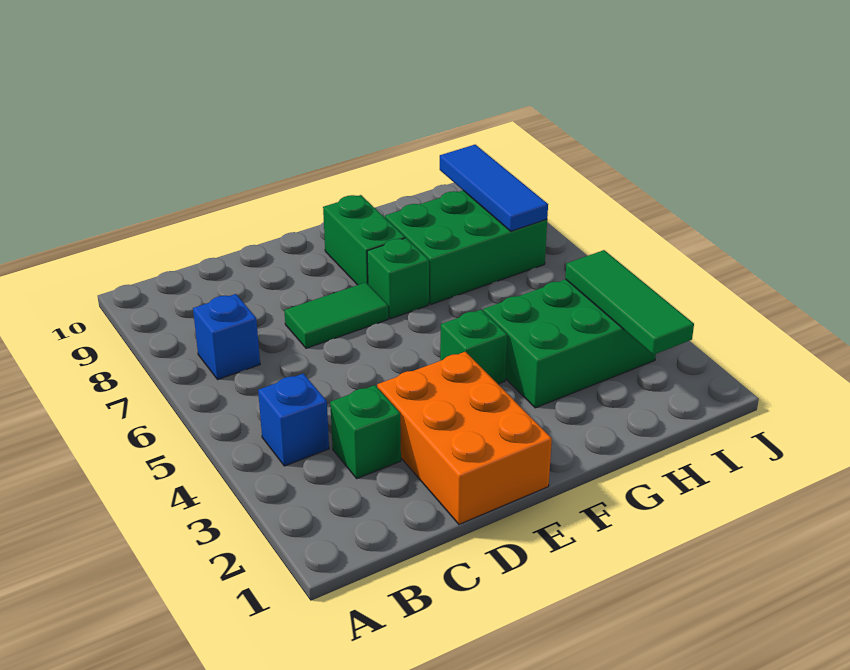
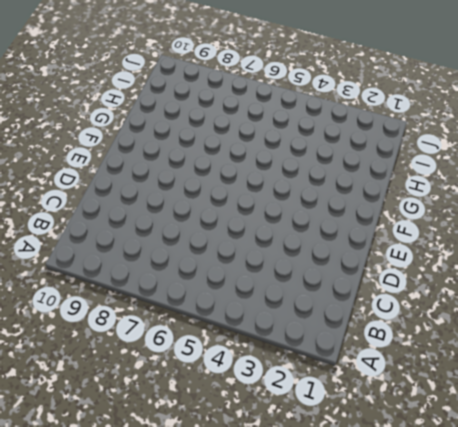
none -> blue 1x1 brick [258,374,329,466]
none -> blue 1x1 brick [193,294,260,379]
none -> green 1x1 brick [330,385,401,479]

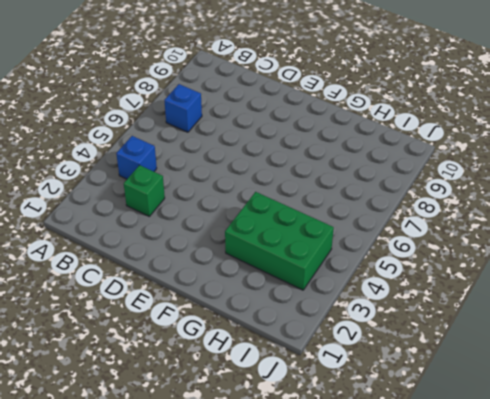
none -> orange 2x3 brick [377,352,552,524]
none -> green 1x2 tile [284,282,388,348]
none -> green 1x1 brick [440,310,507,384]

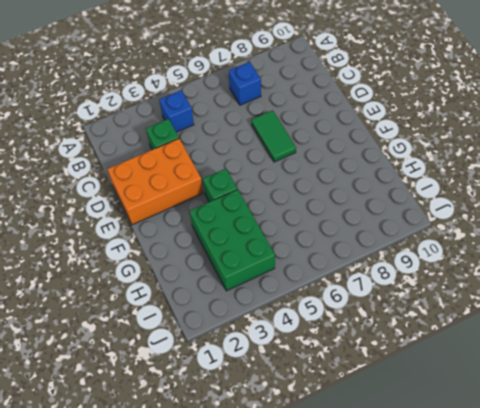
none -> green 1x1 brick [367,238,429,319]
none -> green 1x2 brick [323,195,405,285]
none -> green 2x3 brick [385,191,547,304]

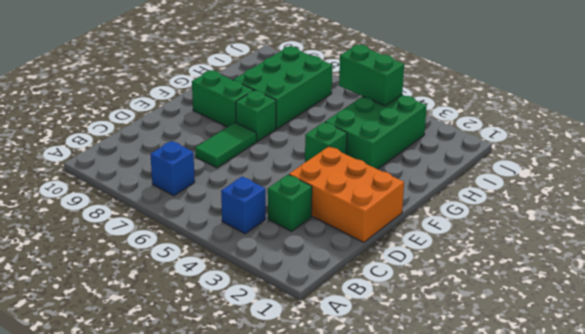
green 1x2 brick [339,45,404,106] -> green 1x3 tile [565,250,694,355]
none -> blue 1x3 tile [440,145,548,231]

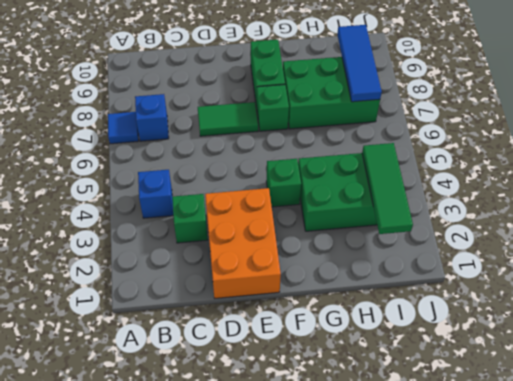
blue 1x1 tile [108,112,139,144] -> none

